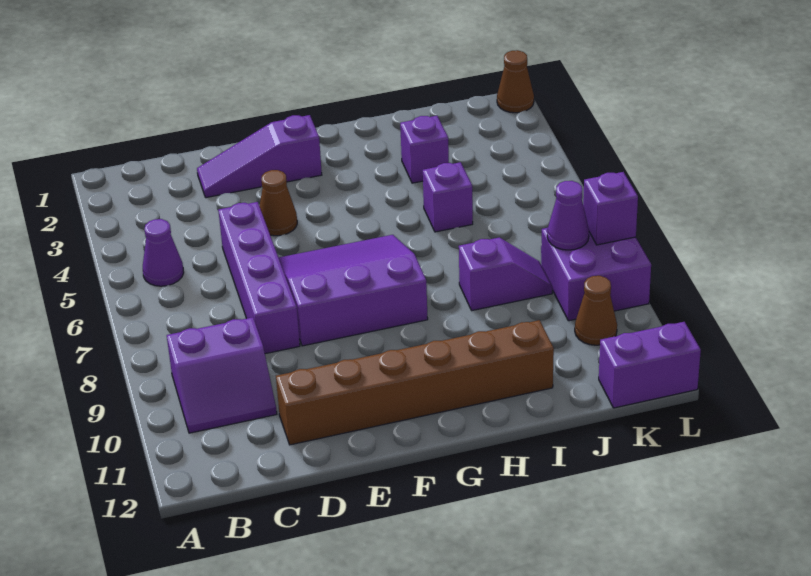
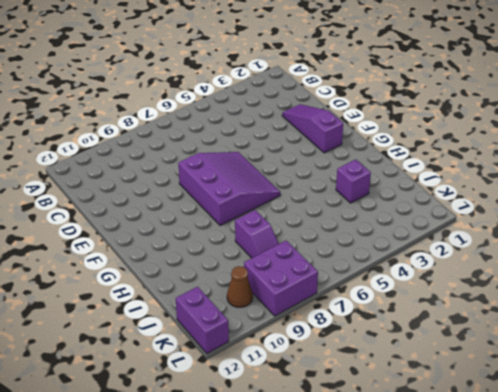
none -> purple 1x1 cone [143,219,184,286]
none -> purple 2x2 slope [167,317,277,433]
none -> purple 1x4 brick [218,202,300,354]

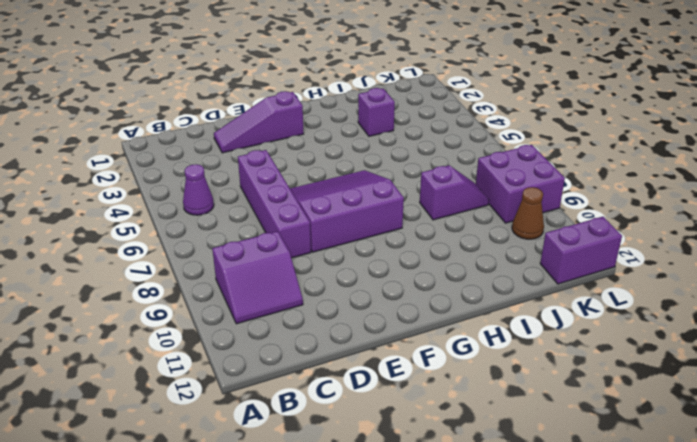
none -> brown 1x6 brick [276,320,554,445]
none -> brown 1x1 cone [260,170,297,236]
none -> purple 1x1 brick [423,162,473,232]

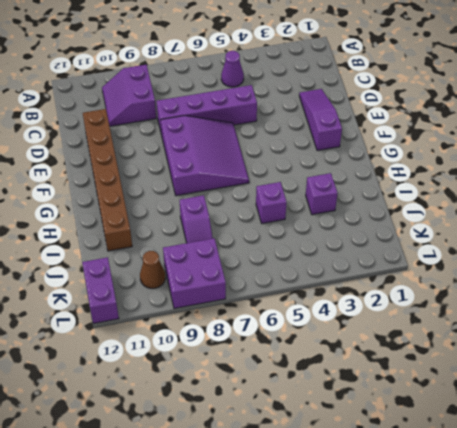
none -> brown 1x1 cone [260,170,297,236]
none -> brown 1x1 cone [497,50,534,113]
none -> purple 1x1 cone [547,181,589,250]

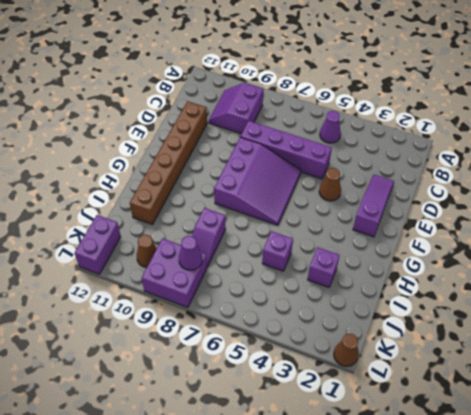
none -> purple 1x1 brick [583,172,638,245]

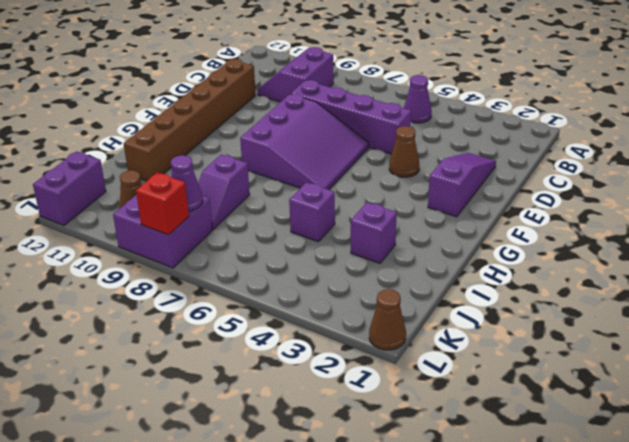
red 1x1 brick [136,173,189,235] -> purple 1x1 brick [583,172,638,245]

